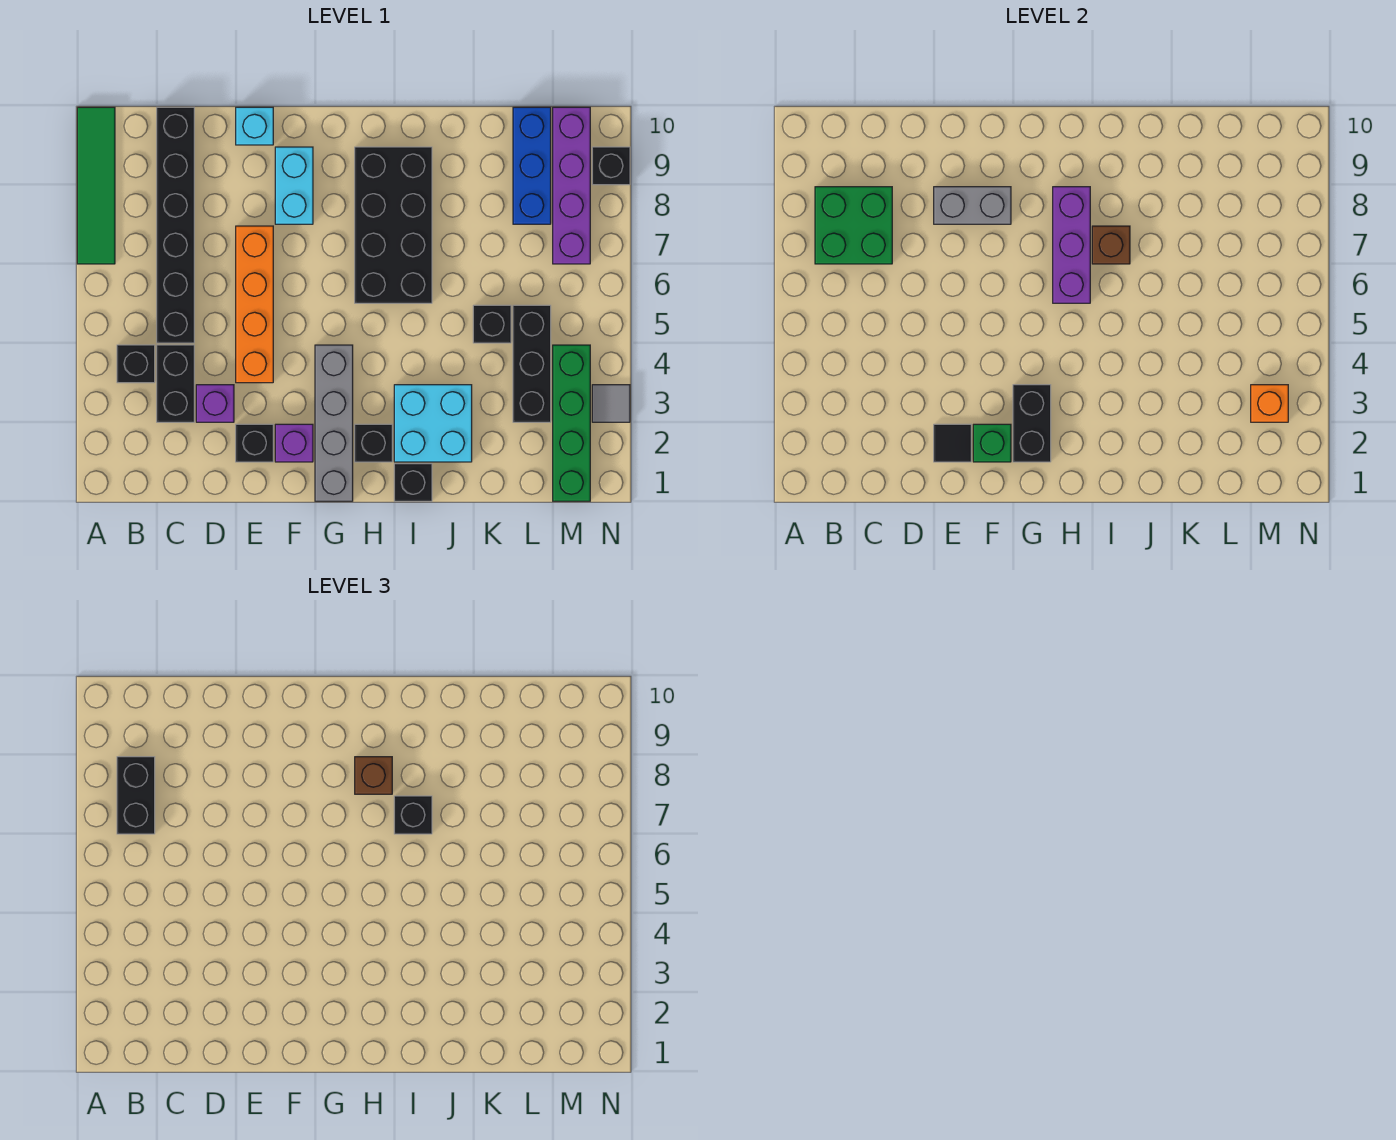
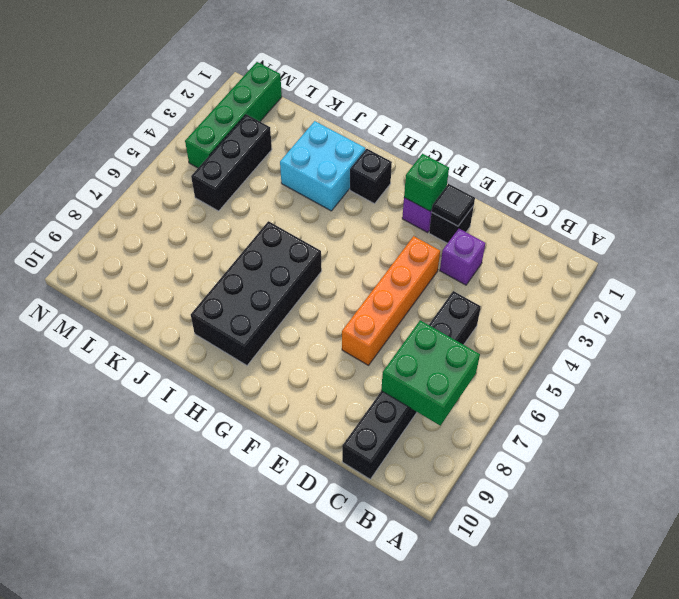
none -> green 1x4 tile [77,107,115,264]
none -> black 1x1 brick [117,345,155,383]
none -> black 1x2 brick [157,345,194,422]
none -> cyan 1x1 brick [236,107,273,145]

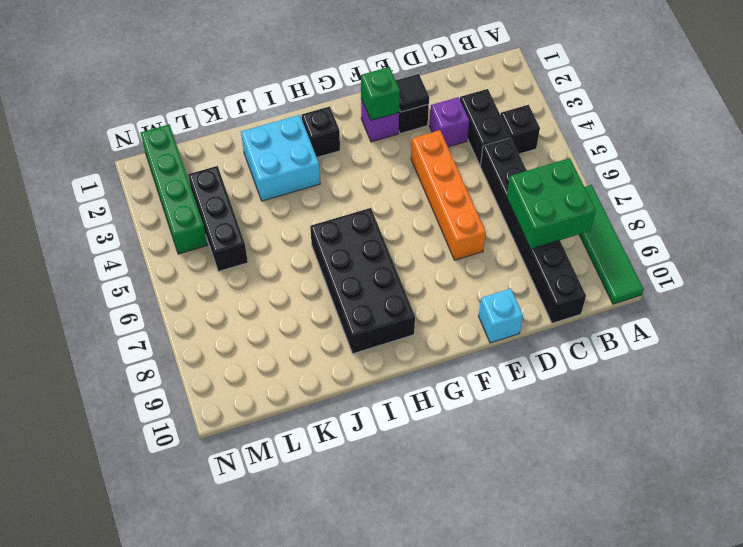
none -> cyan 1x2 brick [275,147,313,224]
none -> grey 1x4 brick [315,345,353,501]
none -> black 1x1 brick [394,464,432,501]
none -> black 1x1 brick [473,305,511,343]

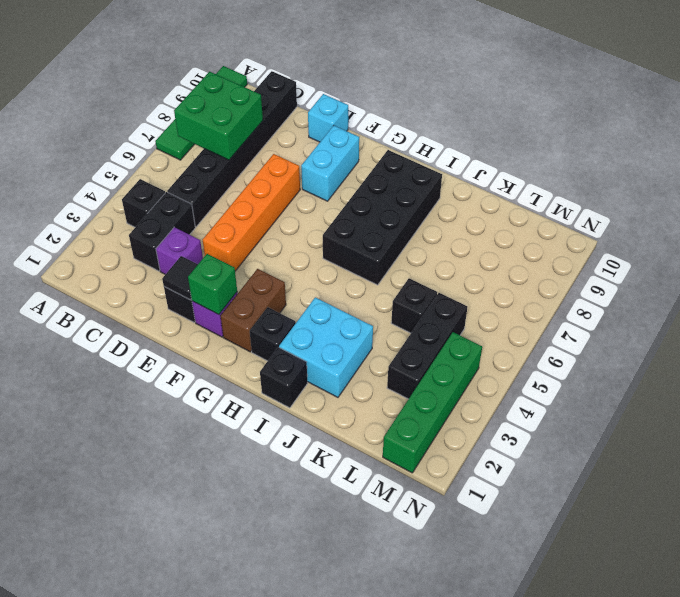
brown 1x2 brick [221,269,286,352] -> grey 1x4 brick [315,345,353,501]
none -> blue 1x3 brick [513,107,551,224]
none -> purple 1x4 brick [553,107,590,264]
none -> grey 1x1 tile [592,385,630,422]
none -> black 1x1 brick [592,147,630,185]

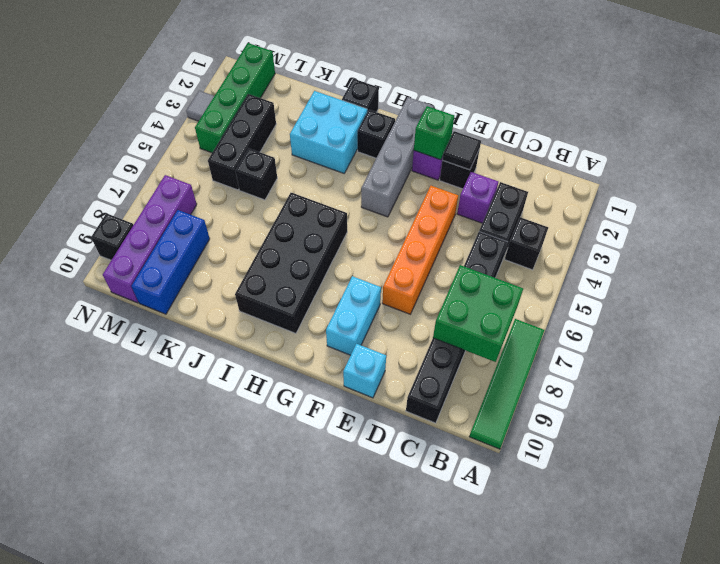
none -> grey 1x2 brick [934,187,1011,224]
none -> black 1x2 brick [1013,385,1051,462]
none -> purple 1x3 brick [1053,187,1090,303]
none -> brown 1x1 brick [1092,226,1130,264]

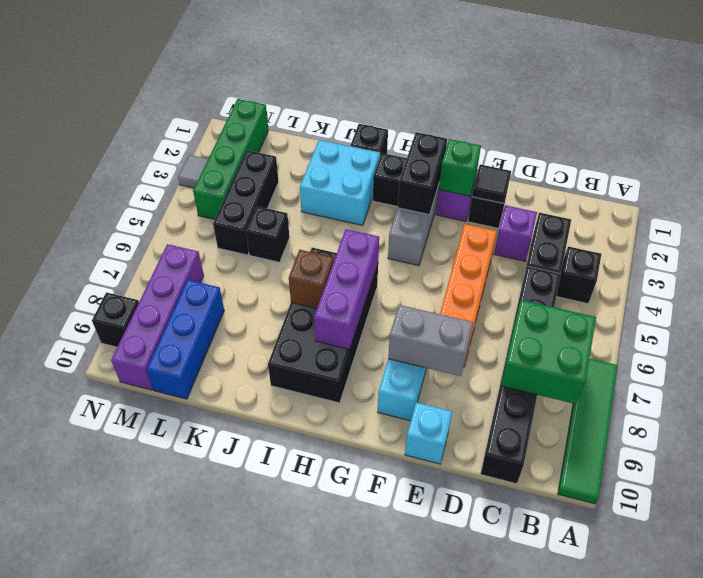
none -> orange 1x1 brick [1251,385,1288,422]
none -> black 1x2 brick [117,757,155,834]
none -> brown 1x1 brick [355,757,392,794]
none -> black 1x1 brick [394,796,432,834]

